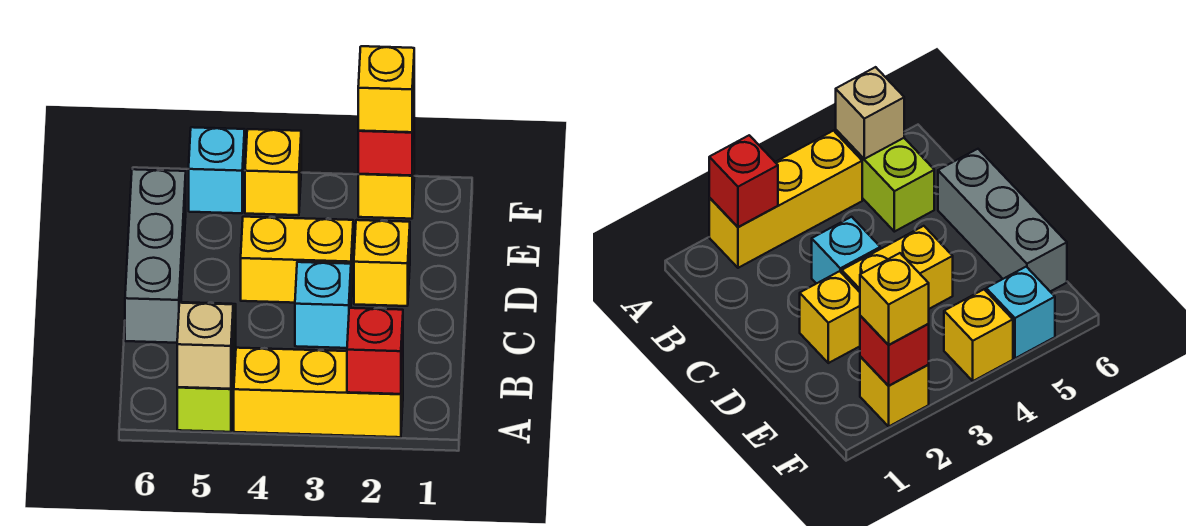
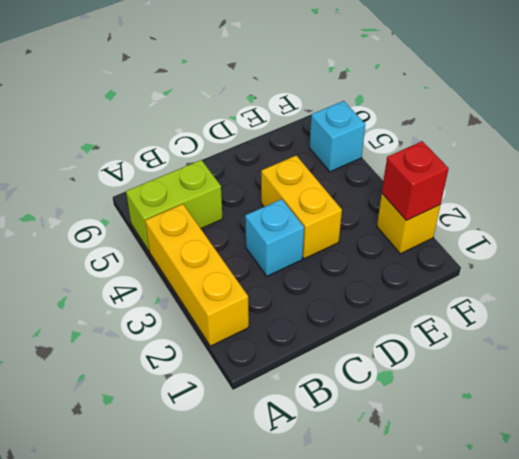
none -> grey 1x3 brick [125,169,186,343]
none -> yellow 1x1 brick [354,220,410,306]
none -> yellow 1x1 brick [245,129,301,215]

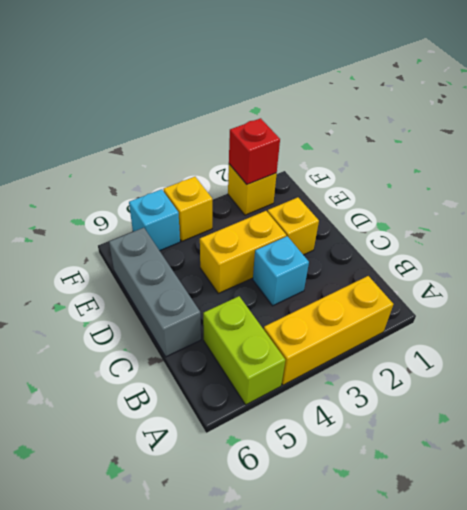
none -> red 1x1 brick [347,308,403,394]
none -> tan 1x1 brick [177,303,233,389]
none -> yellow 1x1 brick [358,46,414,132]

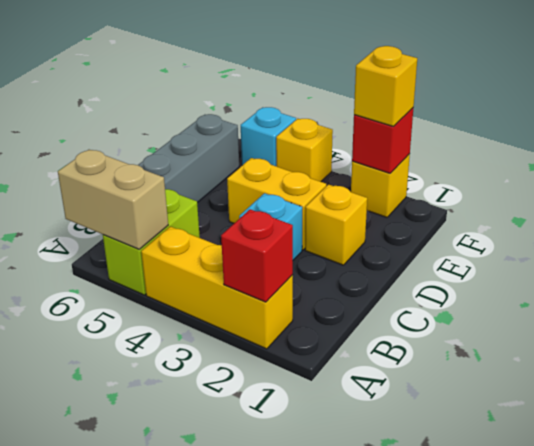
tan 1x2 brick [58,150,168,249] -> tan 1x1 brick [177,303,233,389]

